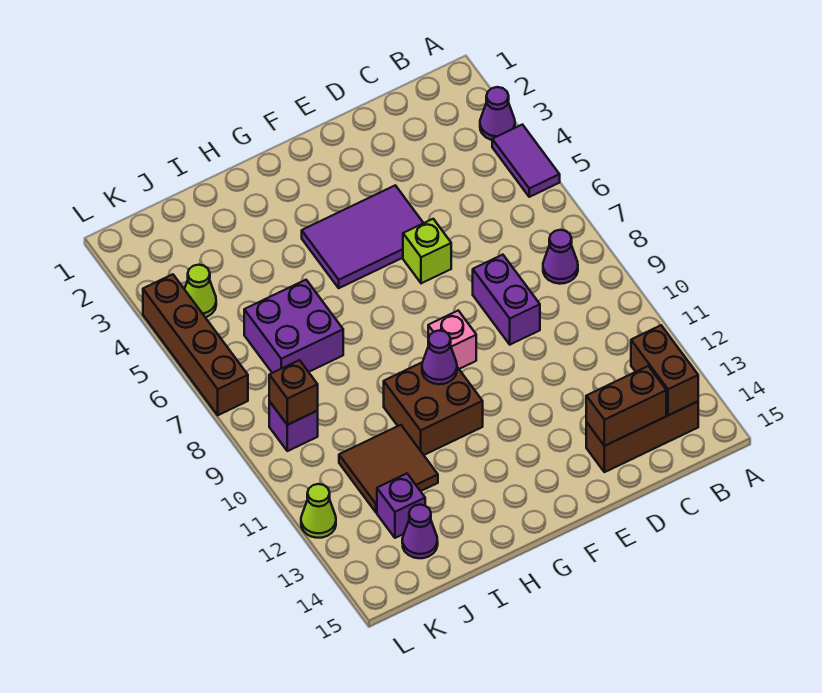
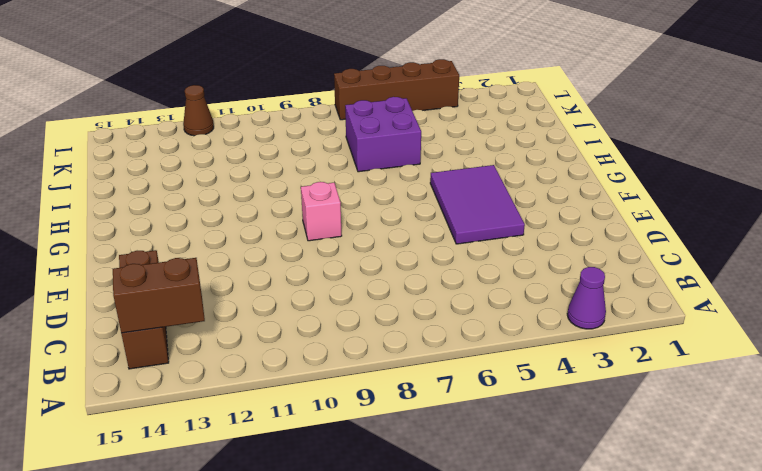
brown 1x1 cone [183,85,214,136] -> lime 1x1 cone [301,484,336,538]
none -> purple 1x2 tile [492,125,560,197]
none -> purple 1x1 cone [543,230,578,284]
none -> purple 1x2 brick [473,255,540,345]

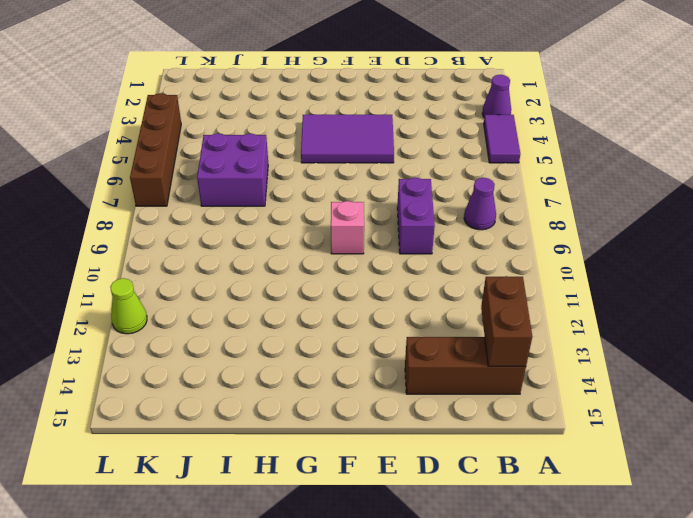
none -> lime 1x1 brick [403,219,451,283]
none -> brown 2x2 brick [384,362,483,455]
none -> brown 2x2 tile [339,425,438,512]

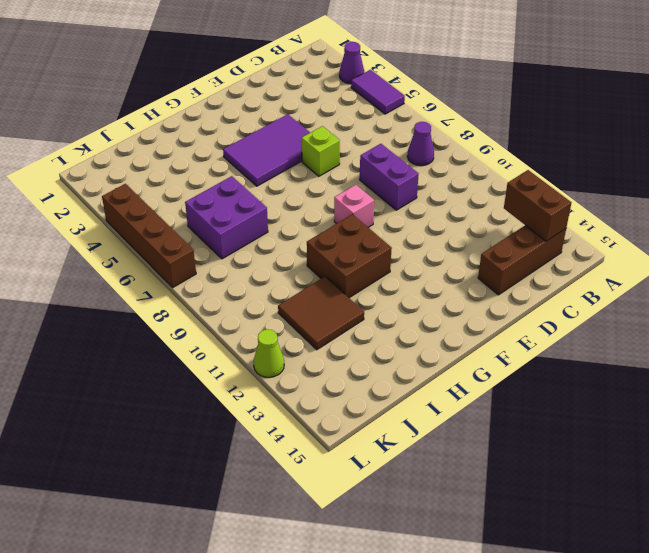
none -> purple 1x1 brick [377,474,425,538]
none -> purple 1x1 cone [402,505,438,558]
none -> lime 1x1 cone [185,265,216,317]

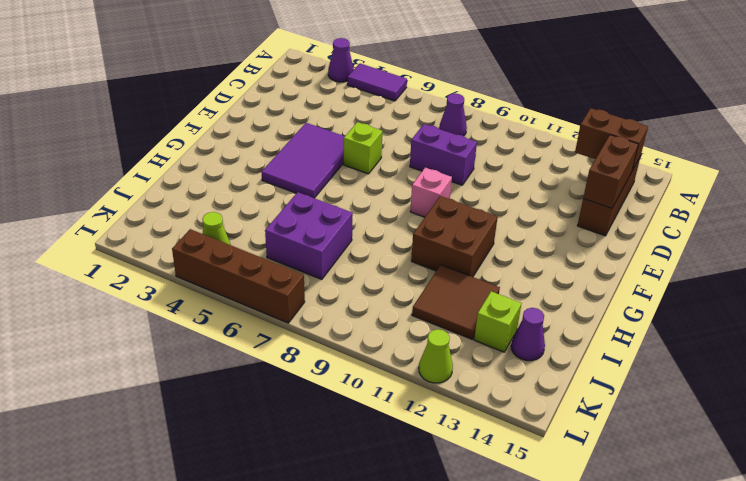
lime 1x1 brick [474,291,522,352] -> purple 1x1 brick [377,474,425,538]
none -> purple 1x1 brick [269,401,318,451]
none -> purple 1x1 cone [422,330,457,384]
none -> brown 1x1 brick [269,360,318,425]

